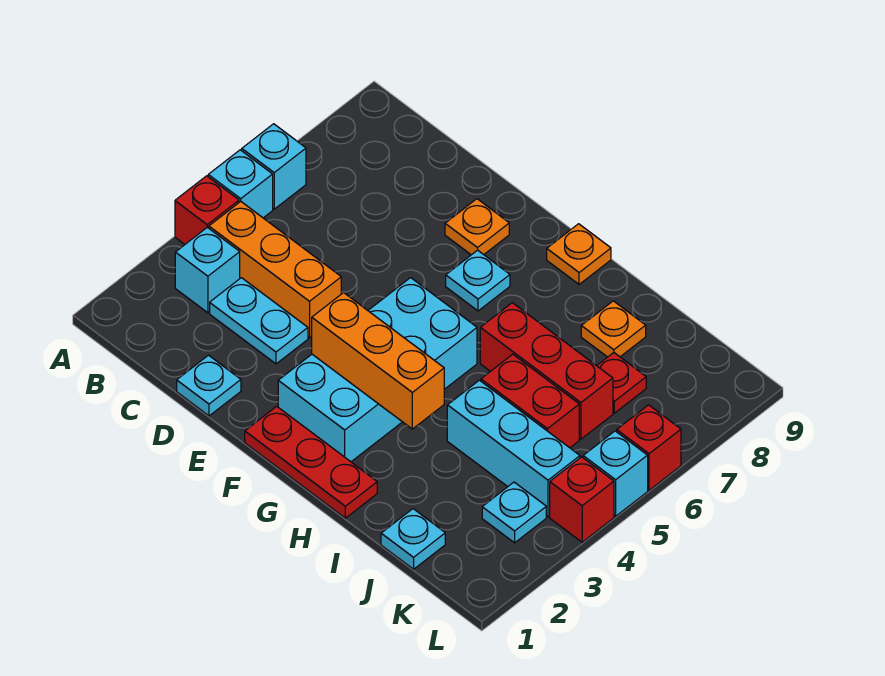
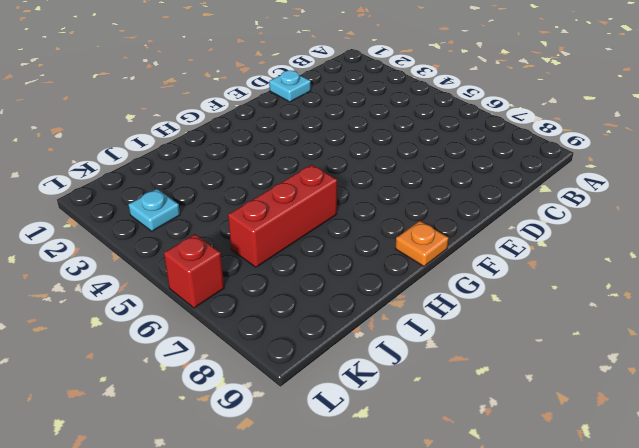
none -> red 1x1 brick [175,176,239,244]
none -> cyan 1x1 brick [208,150,273,218]
none -> cyan 1x1 brick [242,124,306,209]

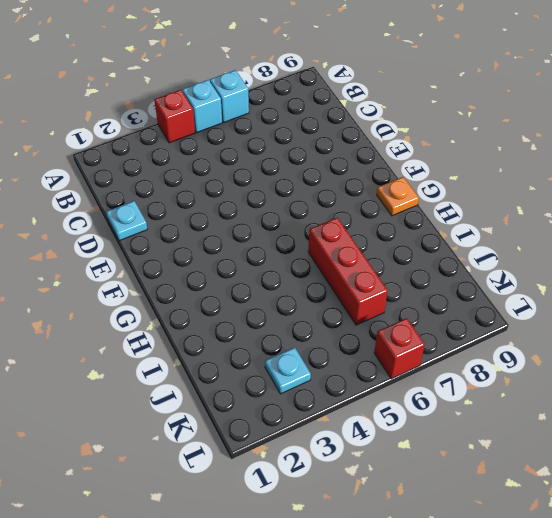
none -> cyan 1x1 brick [175,227,240,313]
none -> orange 1x3 brick [209,201,341,338]
none -> cyan 1x2 plate [210,278,308,364]

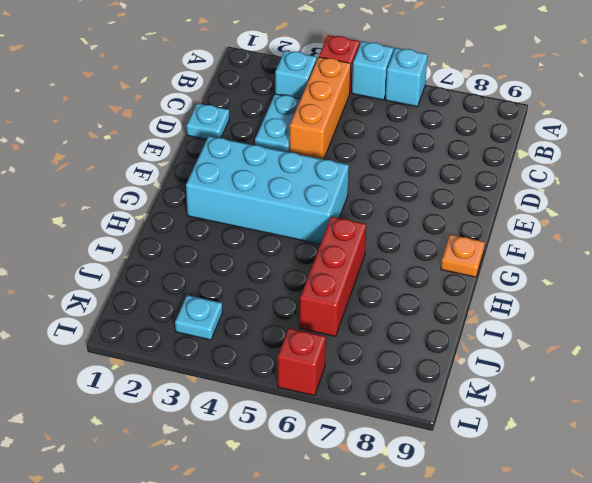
none -> orange 1x1 plate [445,199,509,255]
none -> red 1x3 plate [245,406,377,518]
none -> cyan 1x1 plate [446,250,510,311]

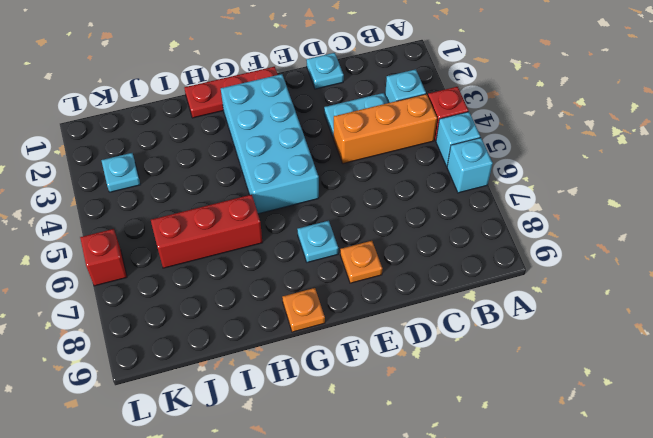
none -> cyan 1x3 brick [447,380,580,517]
none -> red 1x2 brick [481,354,579,448]
none -> orange 1x1 plate [581,301,646,357]

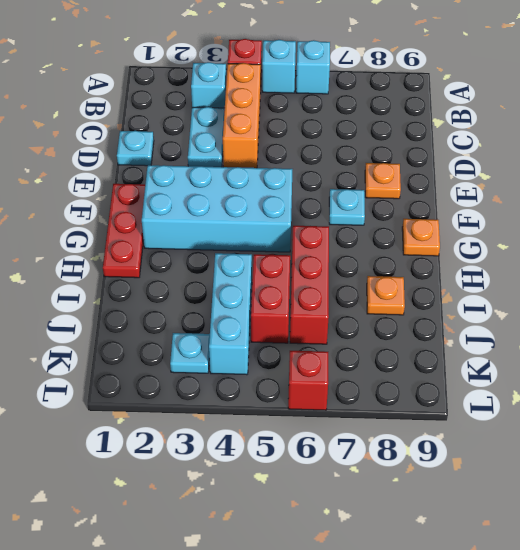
none -> cyan 1x1 plate [381,509,445,569]
none -> red 1x1 plate [597,353,646,413]
none -> red 1x1 brick [550,457,614,542]

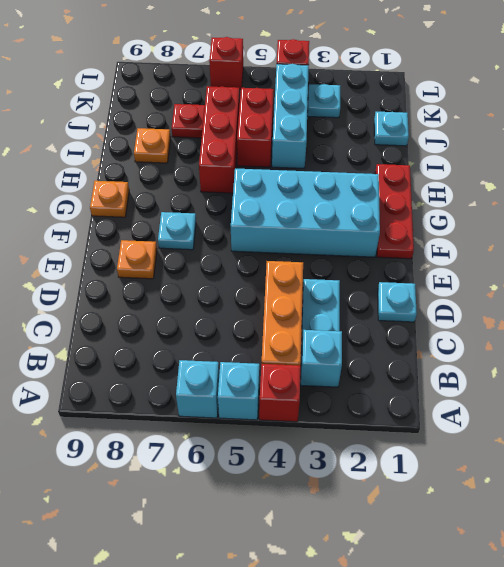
none -> cyan 1x1 brick [583,431,648,516]
none -> orange 1x3 brick [312,293,444,429]

